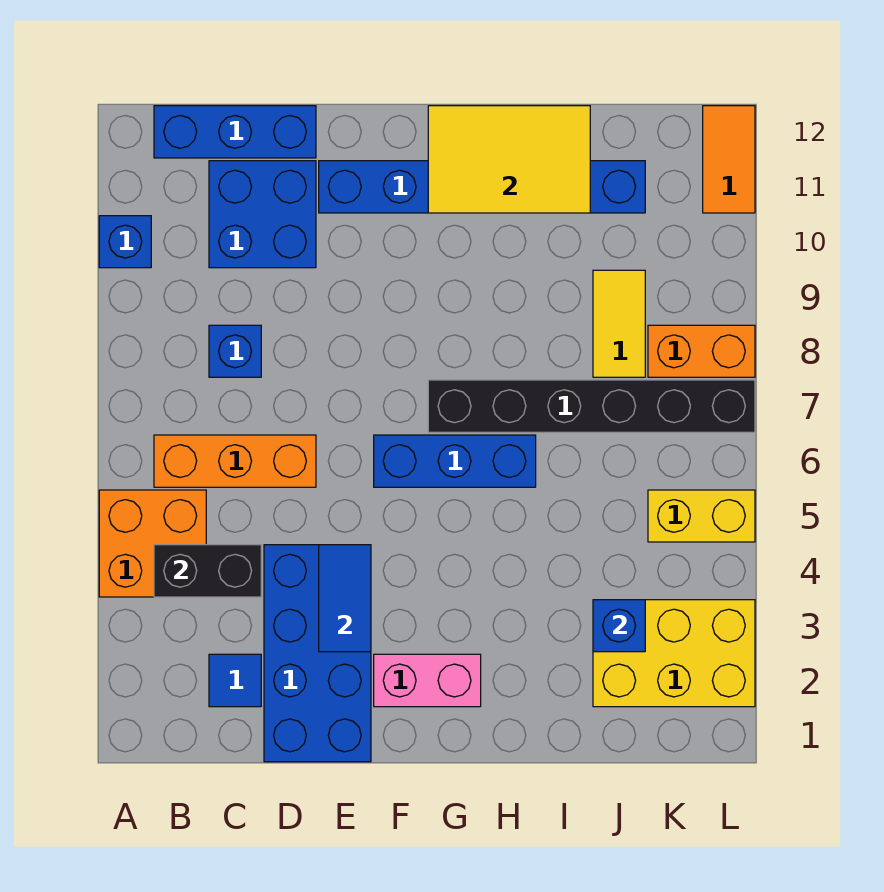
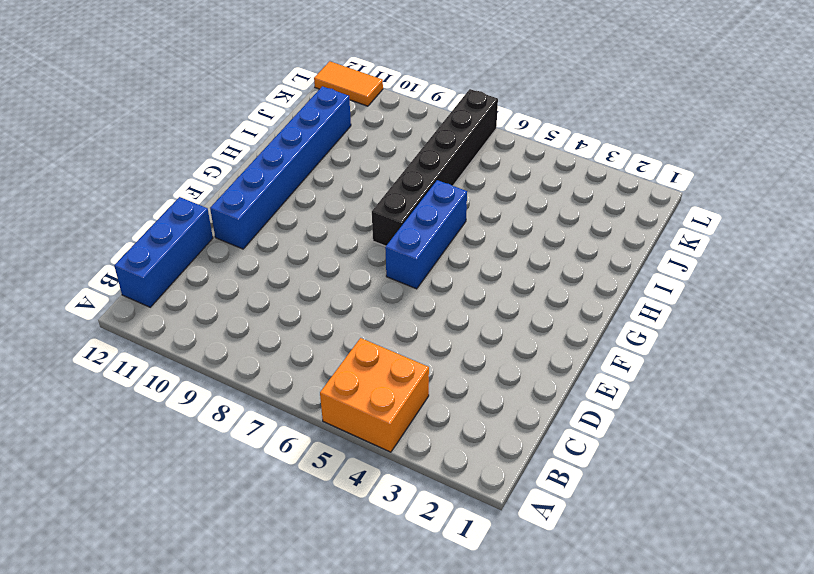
none -> blue 1x1 brick [99,216,151,268]
none -> orange 1x3 brick [154,435,316,487]
none -> blue 1x1 tile [209,654,261,707]

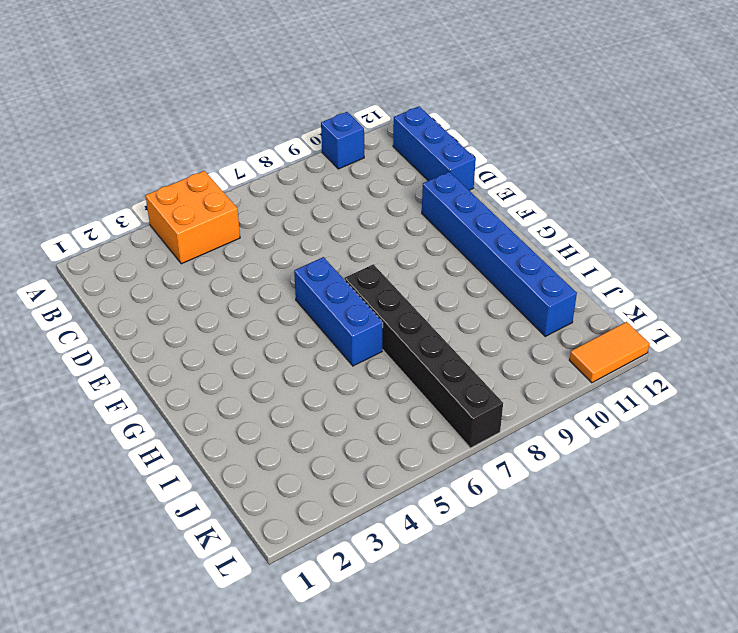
none -> orange 1x3 brick [154,435,316,487]
none -> blue 1x1 tile [209,654,261,707]
none -> blue 1x1 brick [209,325,261,377]

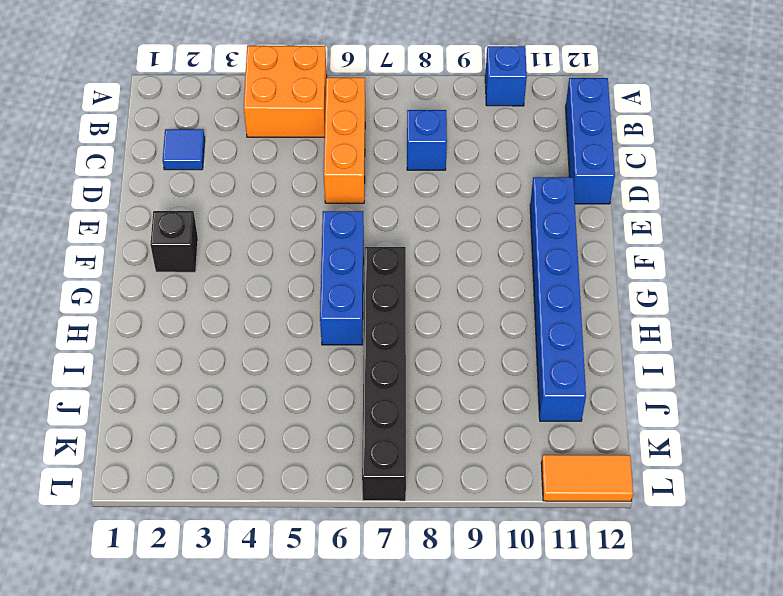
black 1x1 brick [150,211,198,272] -> pink 1x2 brick [374,654,481,707]
none -> blue 2x2 brick [209,161,316,268]
none -> blue 2x4 brick [264,545,371,762]
none -> yellow 2x3 brick [593,600,755,707]

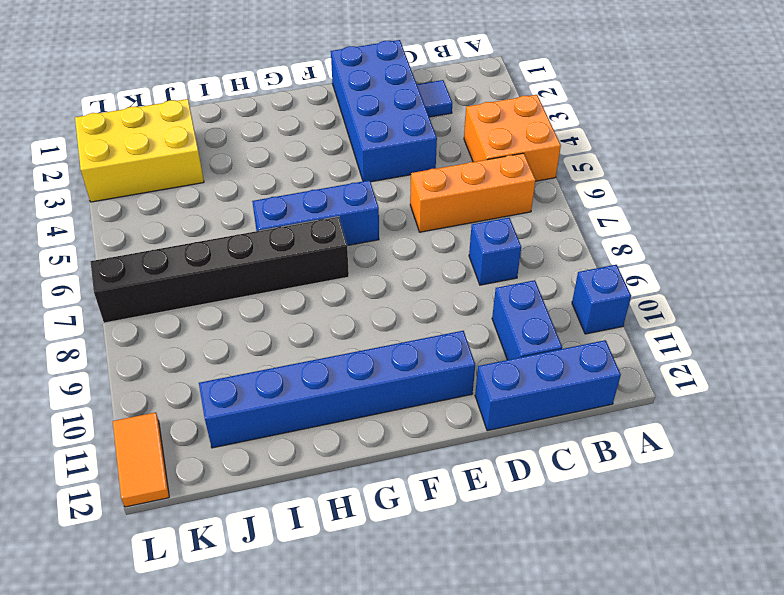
blue 1x2 brick [492,280,562,360] -> blue 2x2 brick [209,161,316,268]
none -> pink 1x2 brick [374,654,481,707]
none -> yellow 1x2 tile [593,270,645,377]
none -> yellow 1x2 brick [648,490,755,542]

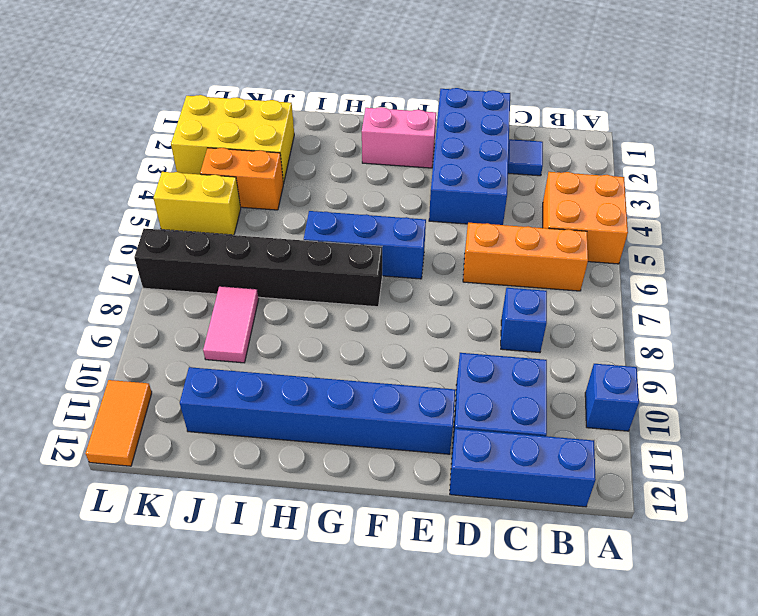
orange 1x2 brick [200,148,283,210] -> orange 1x2 brick moved to [648,325,755,377]
pink 1x2 tile [203,286,259,363] -> yellow 1x2 tile [593,270,645,377]
none -> black 1x2 brick [154,545,261,597]
none -> blue 1x2 tile [319,545,371,652]
none -> yellow 2x3 tile [428,106,590,213]

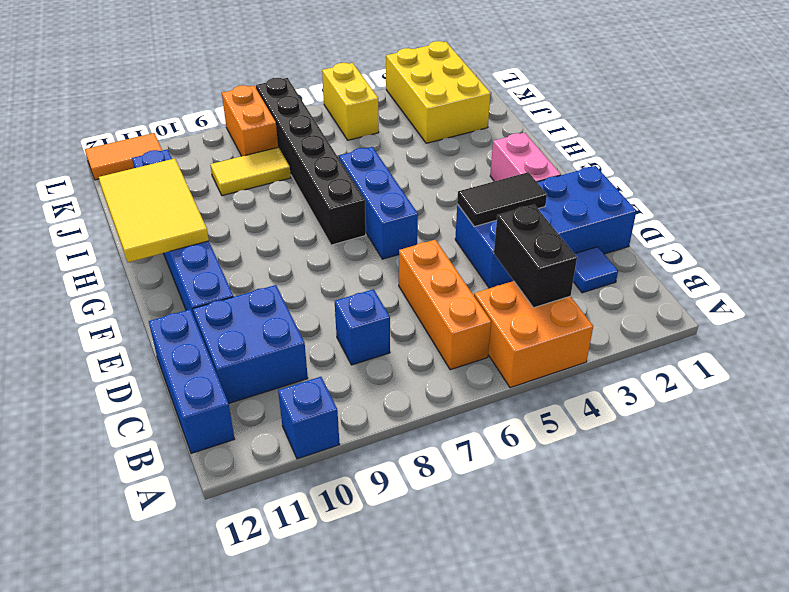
black 1x2 tile [457,172,547,227] -> blue 1x2 tile [319,545,371,652]
none -> blue 1x1 brick [593,600,645,652]

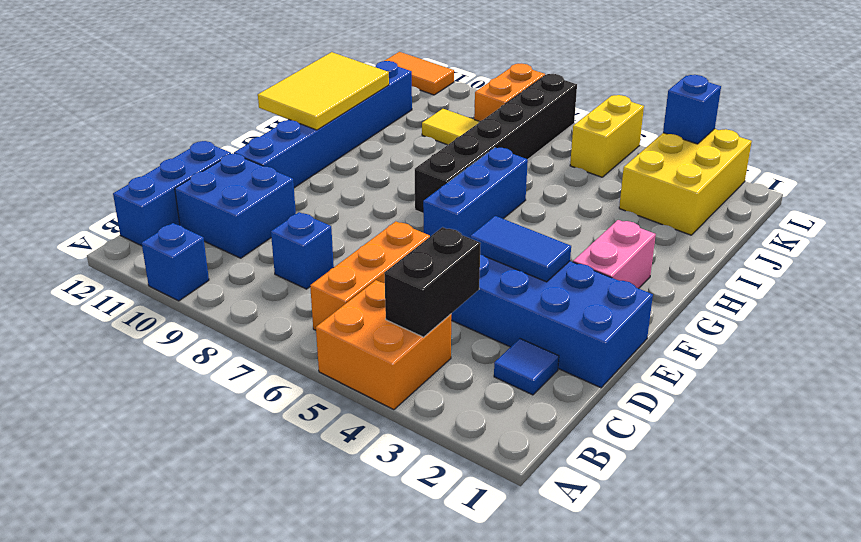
blue 1x1 brick [663,75,721,144] -> blue 1x1 brick moved to [593,600,645,652]

